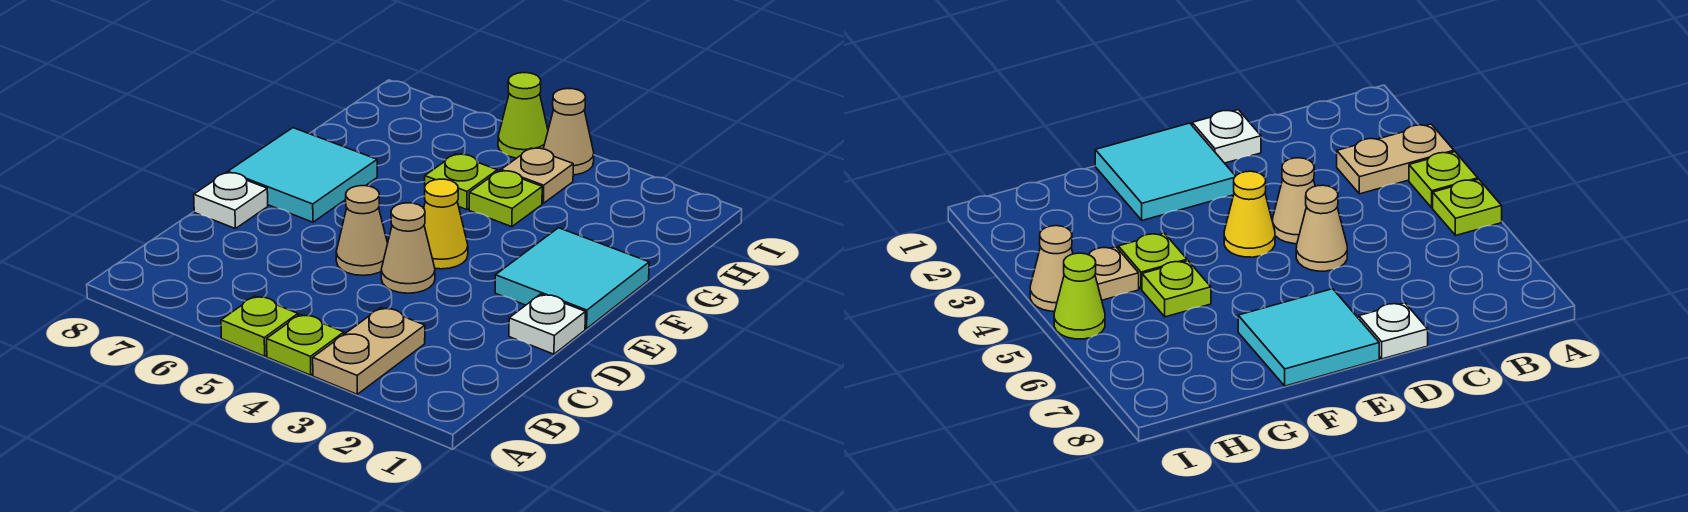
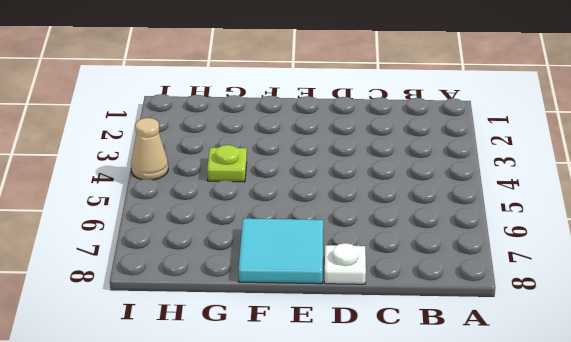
none -> tan 1x2 plate [313,308,425,394]
none -> lime 1x1 plate [267,314,344,375]
none -> lime 1x1 plate [221,296,298,356]

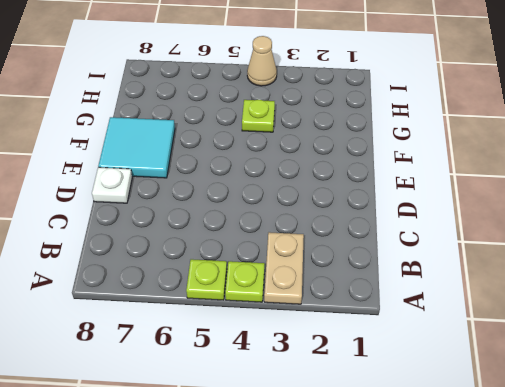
none -> white 1x1 plate [509,294,585,354]
none -> tan 1x1 cone [381,203,435,293]
none -> tan 1x1 cone [336,186,388,275]

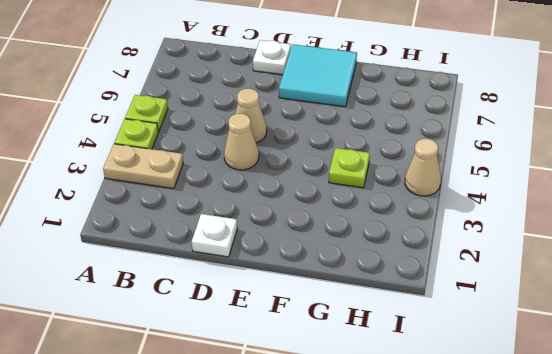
none -> cyan 2x2 tile [495,228,649,329]
none -> yellow 1x1 cone [424,179,468,269]
none -> lime 1x1 plate [425,154,497,210]

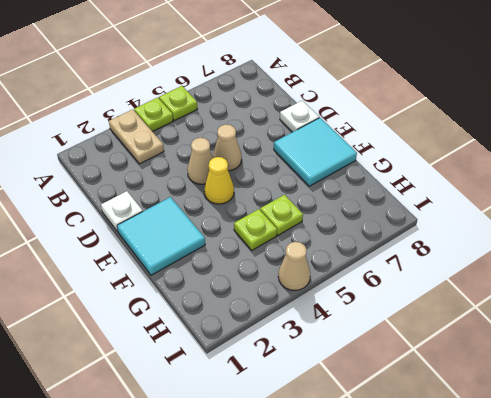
none -> tan 1x1 plate [501,148,573,203]
none -> lime 1x1 cone [498,73,548,158]

